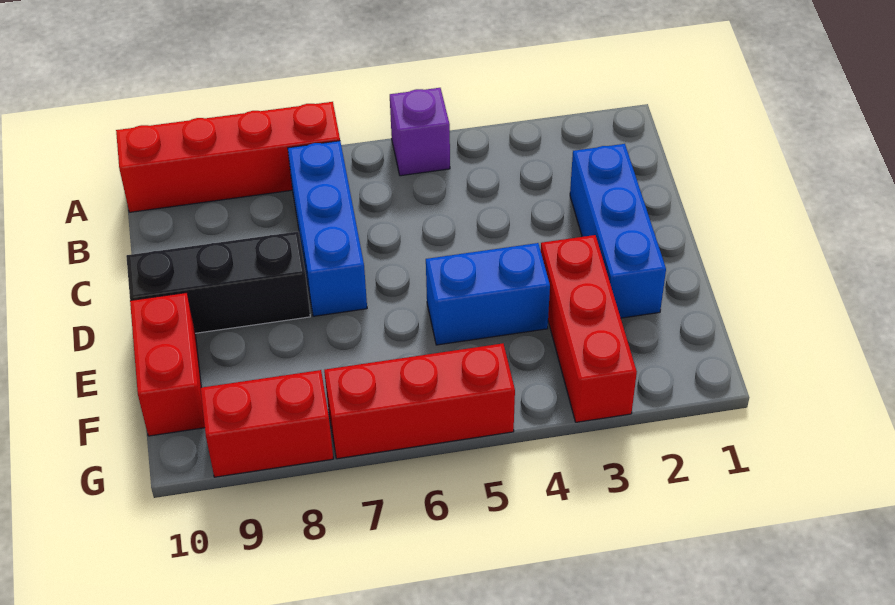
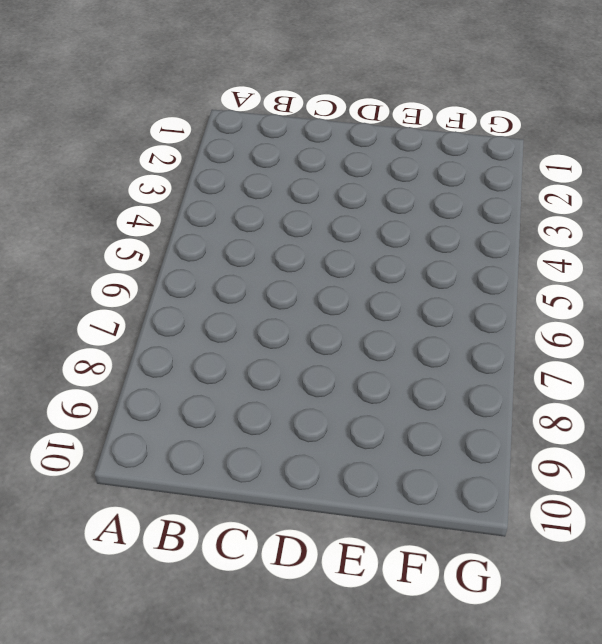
none -> purple 1x1 brick [390,88,450,176]
none -> red 1x4 brick [116,102,340,212]

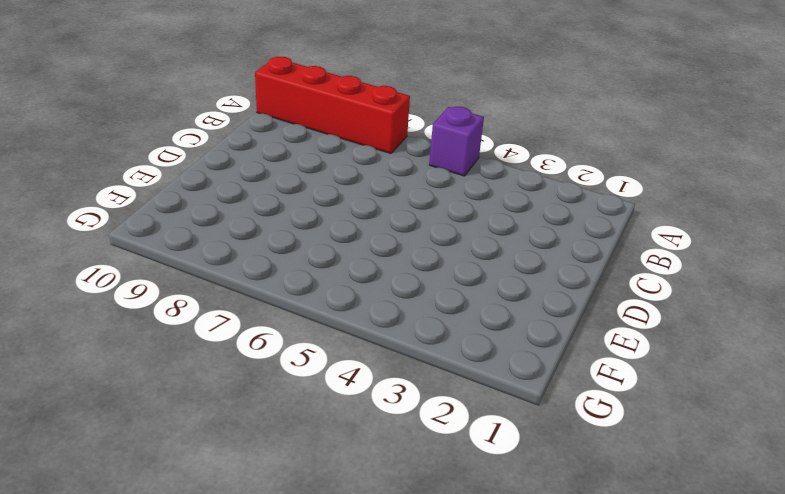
none -> blue 1x3 brick [288,141,367,316]
none -> blue 1x3 brick [570,144,666,318]

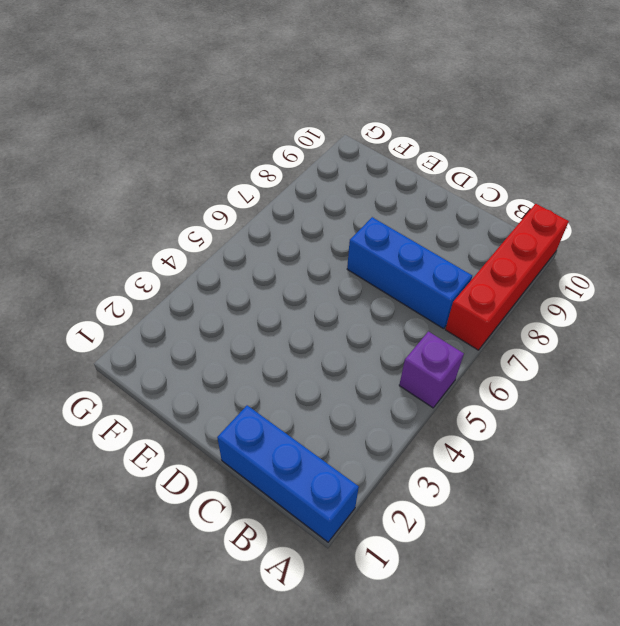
blue 1x3 brick [217,405,359,542] -> blue 1x3 brick moved to [570,144,666,318]
none -> black 1x3 brick [126,232,310,333]
none -> red 1x3 brick [541,235,637,422]

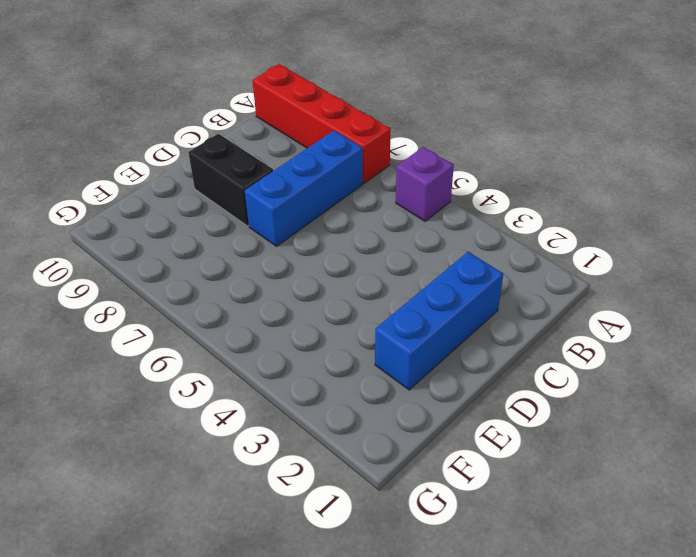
black 1x2 brick [188,134,273,226] -> black 1x3 brick [126,232,310,333]
none -> red 1x3 brick [541,235,637,422]
none -> blue 1x2 brick [426,243,550,345]

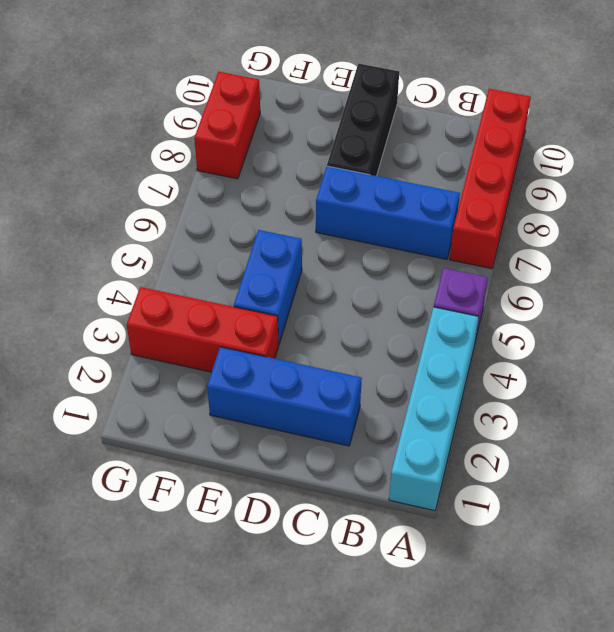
cyan 1x4 brick [389,307,479,511] -> none
none -> red 1x2 brick [130,293,205,436]
none -> red 1x3 brick [324,343,515,459]

